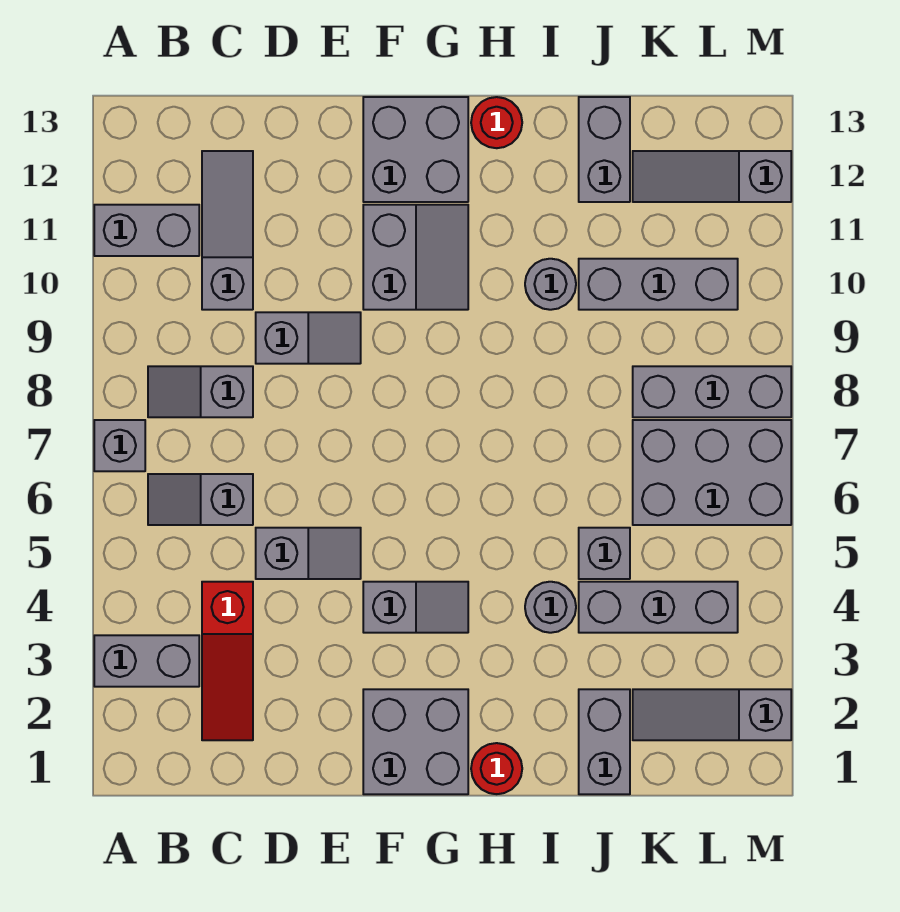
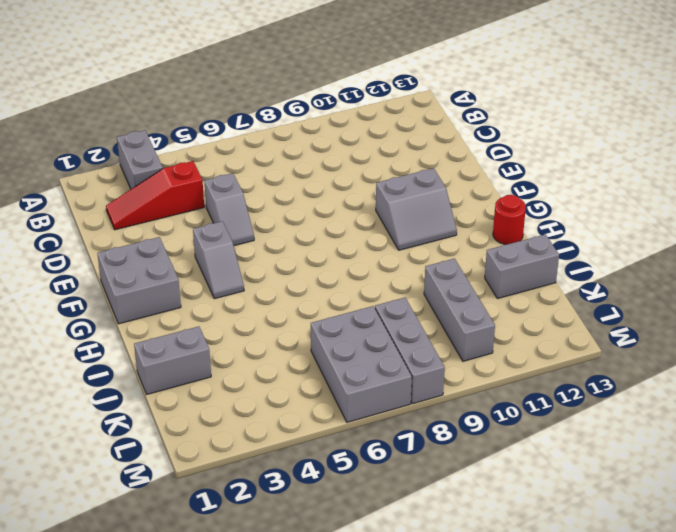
none -> grey 1x1 brick [94,420,145,471]
none -> grey 1x2 brick [94,205,199,256]
none -> grey 1x2 slope [148,474,253,525]

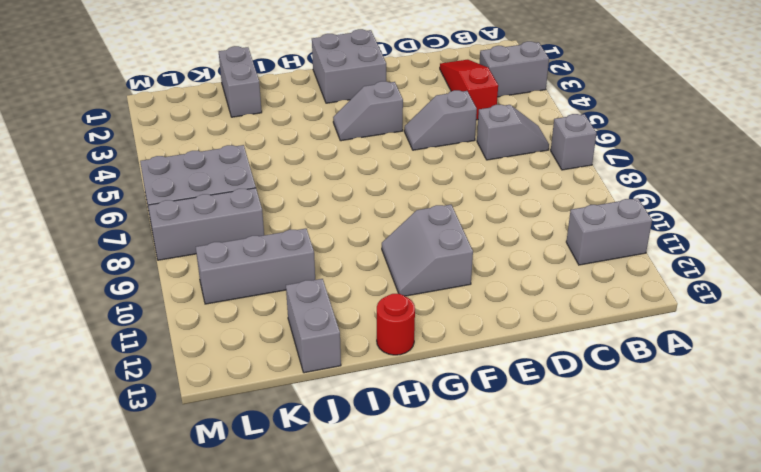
none -> grey 1x2 slope [148,366,253,417]
none -> grey 1x3 slope [202,151,253,310]
none -> grey 1x2 slope [256,312,361,364]

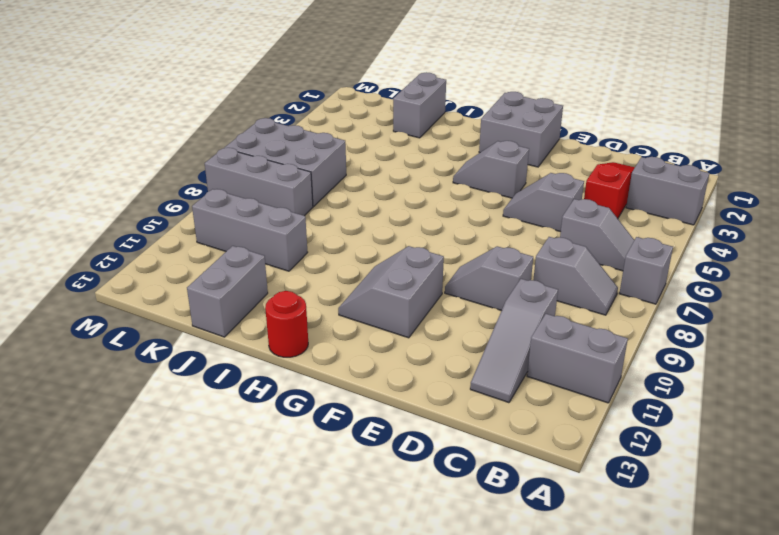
none -> grey 2x2 brick [363,97,468,202]
none -> red 1x1 round brick [471,743,522,794]
none -> grey 1x1 round brick [525,582,576,633]

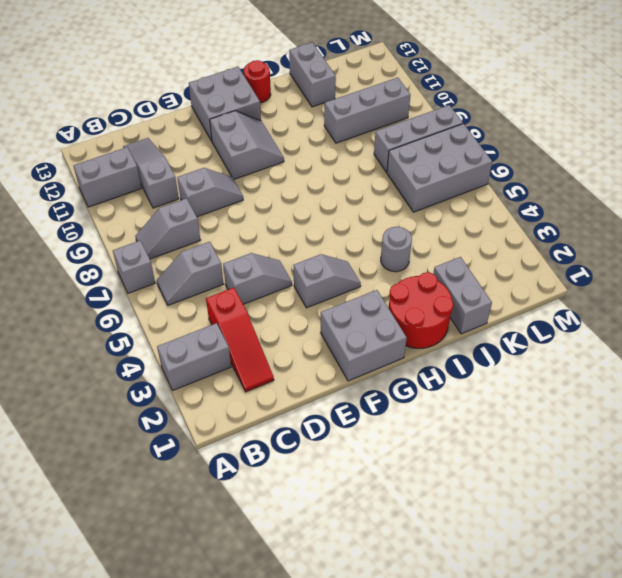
red 2x2 round brick [389,272,453,348] -> red 1x1 round brick [471,743,522,794]
none -> grey 1x1 round brick [525,259,576,310]
none -> grey 1x3 brick [579,582,738,633]
none -> grey 1x1 brick [579,528,630,579]

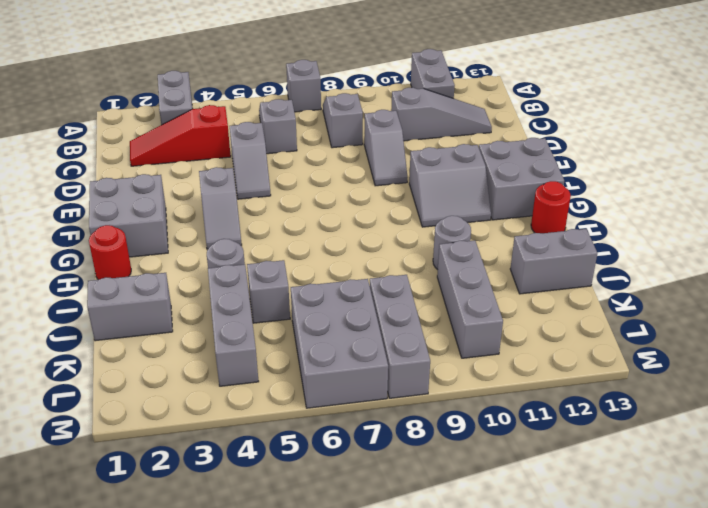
none -> grey 1x3 slope [633,689,791,740]
none -> grey 1x3 slope [633,151,791,202]

